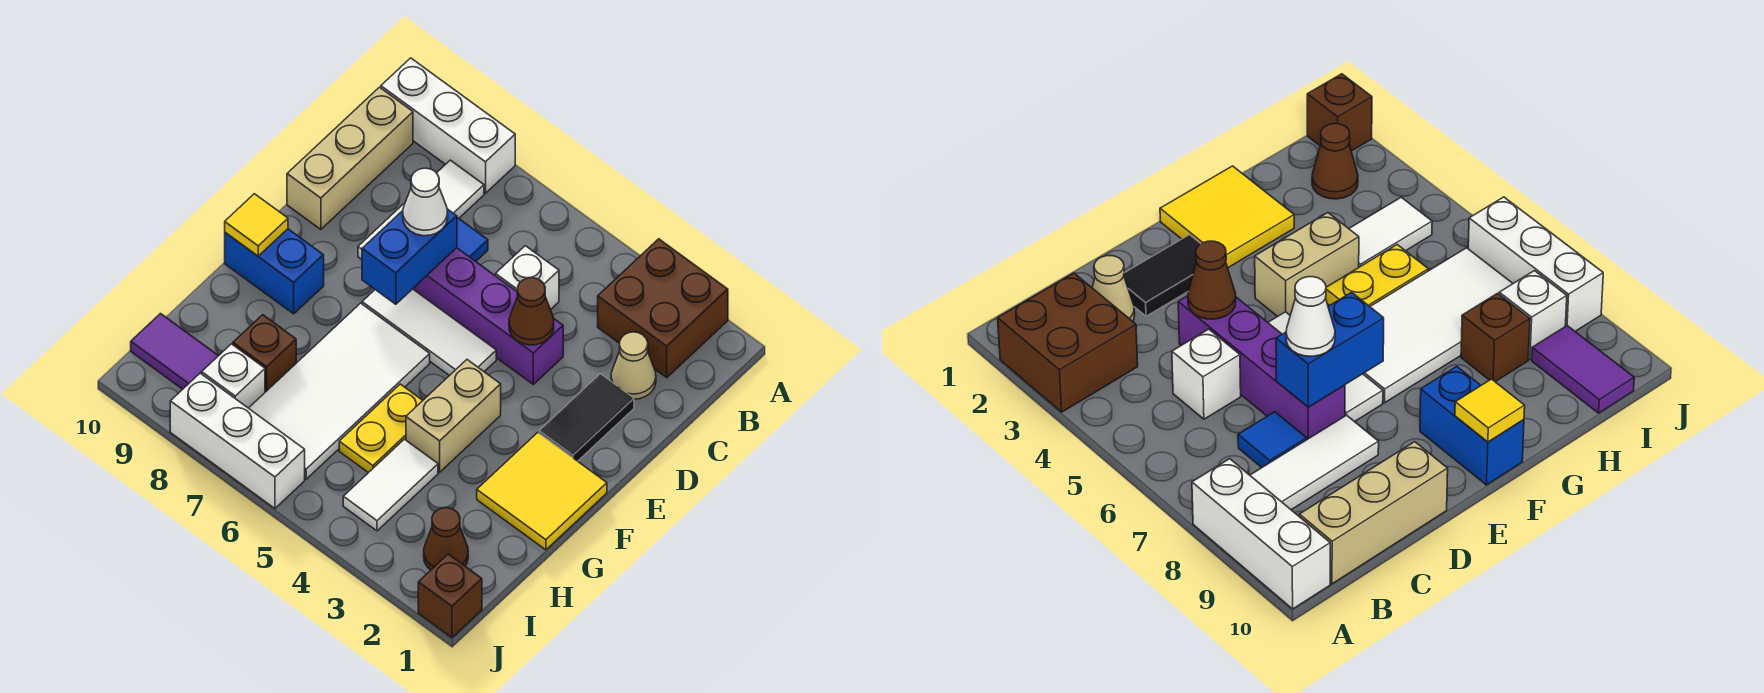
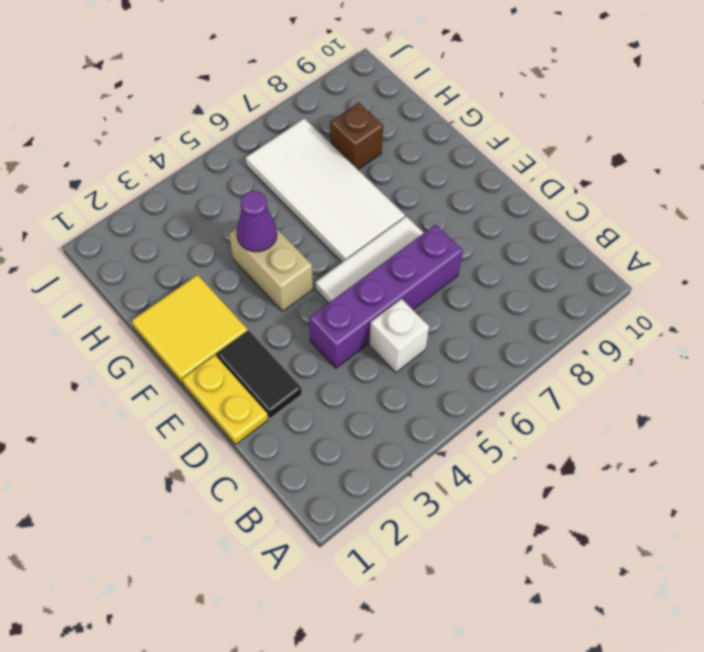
yellow 1x2 plate [182,355,268,445] -> yellow 1x2 plate moved to [339,384,423,473]
purple 1x1 cone [237,191,277,252] -> none
none -> brown 2x2 brick [598,239,728,378]
none -> white 1x3 brick [381,58,515,193]
none -> white 1x3 tile [358,160,484,259]

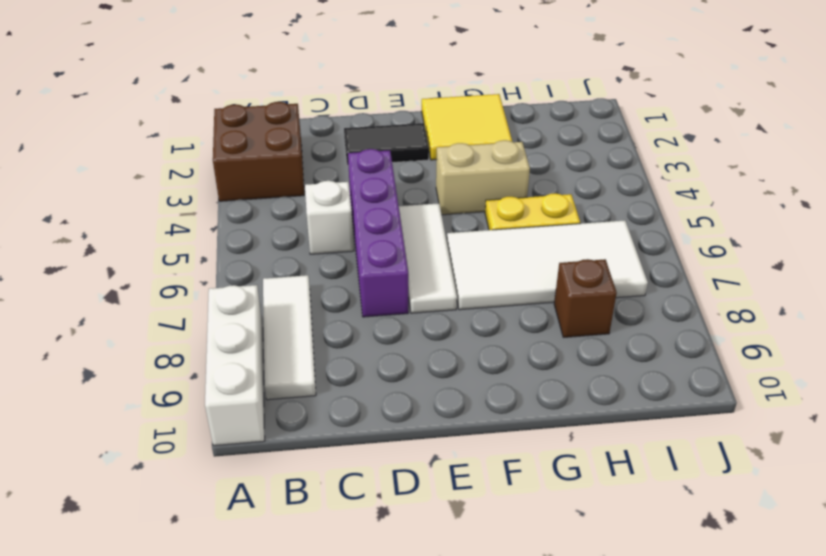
white 1x3 tile [263,275,316,400] -> white 1x3 tile turned to [358,160,484,259]
none -> tan 1x3 brick [287,87,413,229]
none -> tan 1x1 cone [611,332,656,399]
none -> blue 1x1 tile [457,217,488,261]

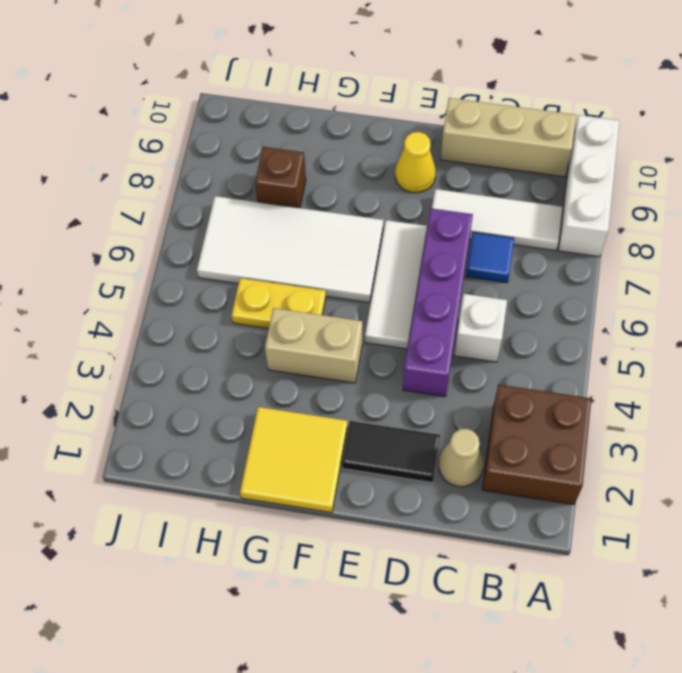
yellow 1x1 cone [395,132,436,193] -> none
none -> blue 1x2 brick [225,229,324,314]
none -> white 1x2 tile [343,439,438,531]
none -> brown 1x1 cone [424,508,468,570]

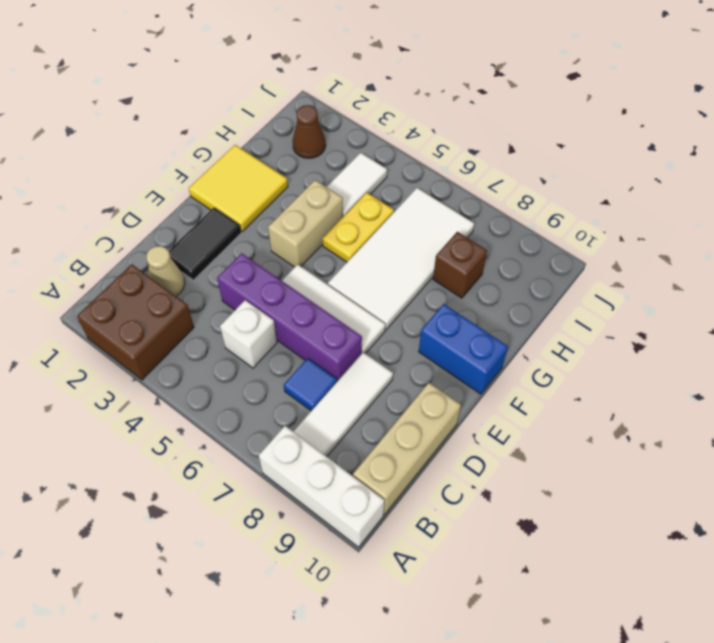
none -> white 1x1 brick [202,344,265,408]
none -> purple 1x2 tile [131,314,218,389]
none -> brown 1x1 brick [418,554,482,638]

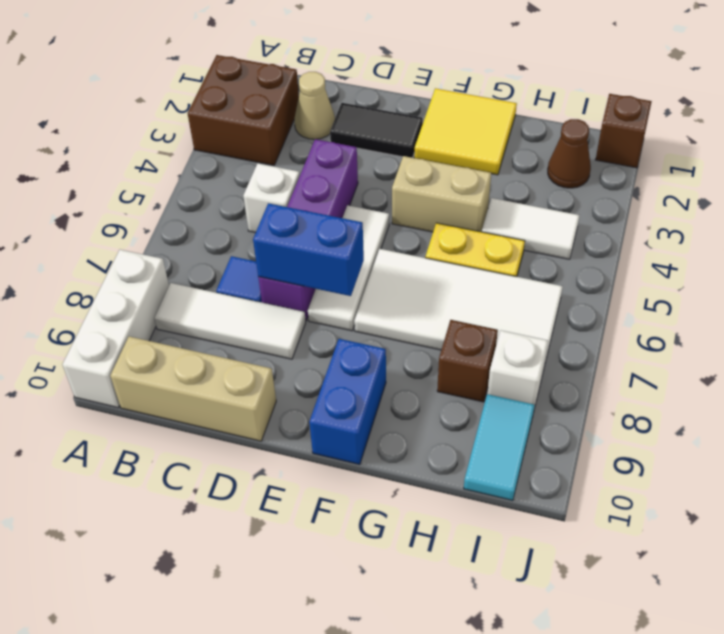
cyan 1x2 tile [464,394,535,500] -> purple 1x2 tile [131,314,218,389]
none -> white 1x3 brick [170,373,305,508]
none -> brown 1x1 cone [509,278,554,345]
none -> yellow 1x1 tile [225,194,288,256]

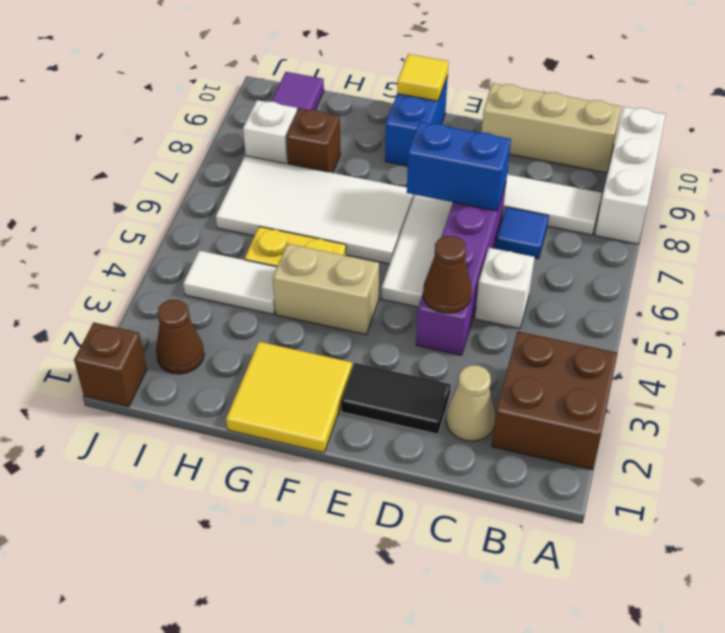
none -> white 1x3 brick [170,373,305,508]
none -> white 1x1 cone [403,168,448,236]

